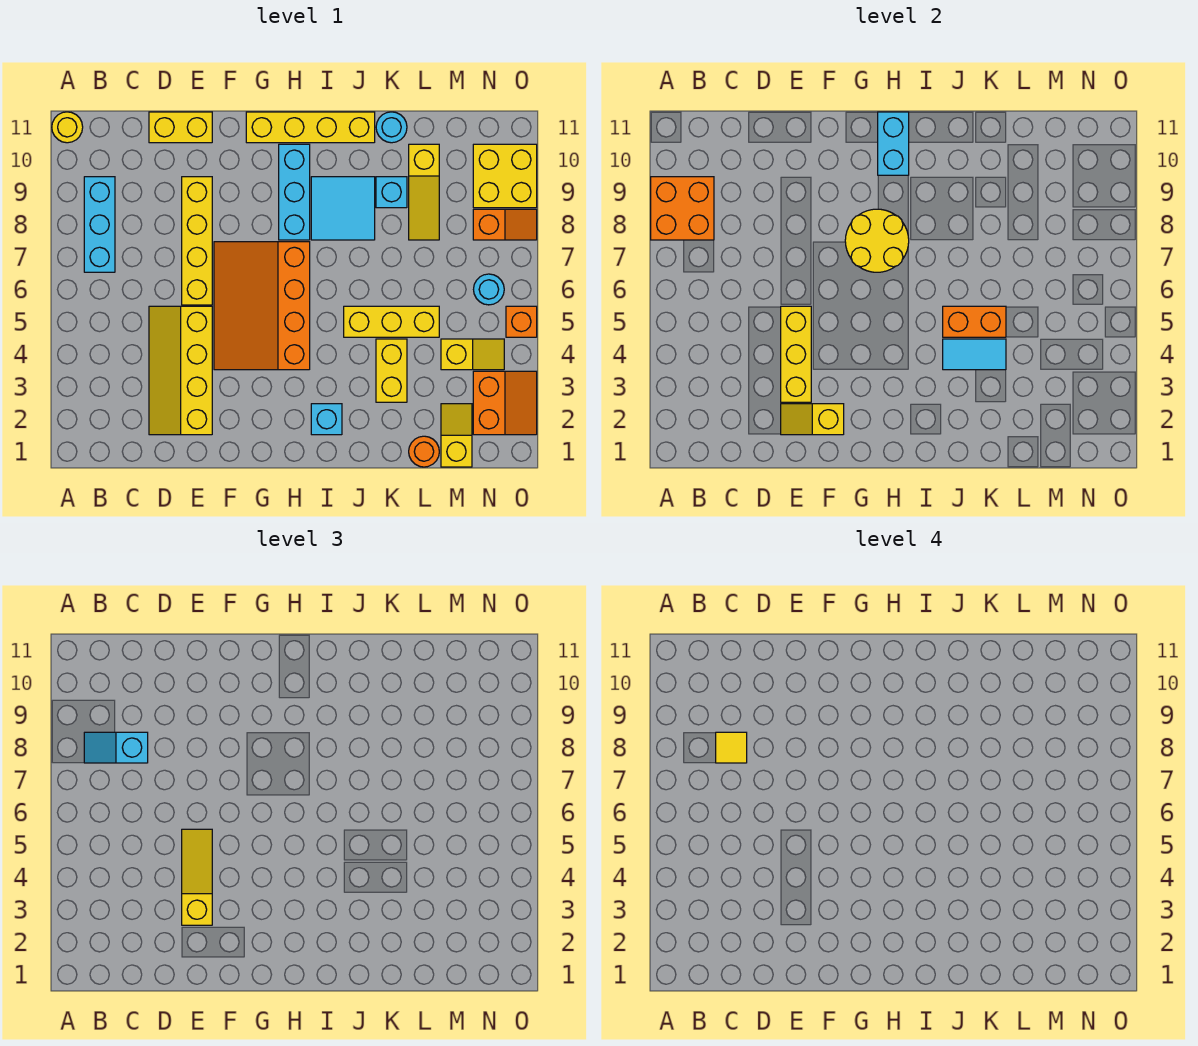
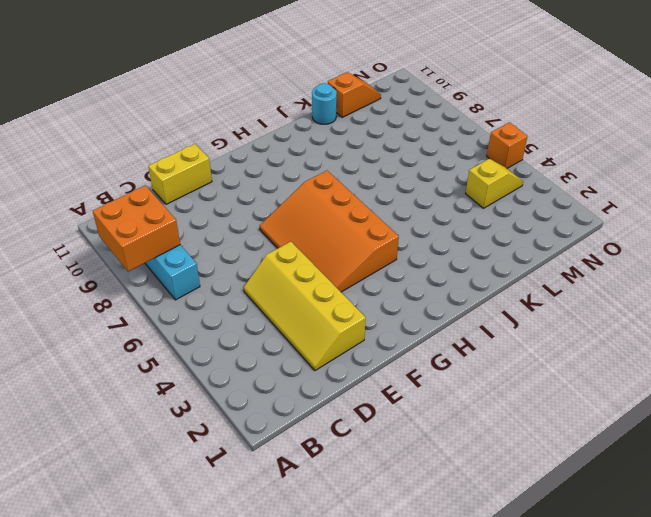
orange 1x2 slope [328,72,381,117] -> orange 1x2 slope moved to [473,209,537,240]
none -> yellow 1x1 round brick [52,112,83,143]
none -> yellow 1x4 brick [182,177,212,305]
none -> yellow 1x4 brick [246,112,375,143]
none -> cyan 1x3 brick [279,144,310,240]

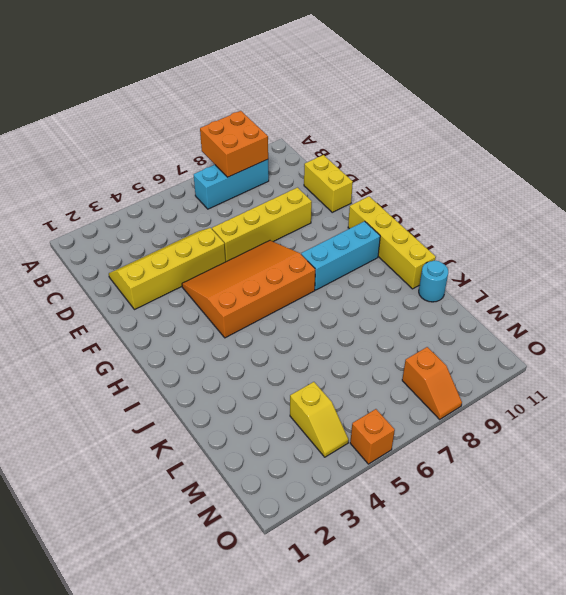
none -> yellow 1x1 round brick [52,112,83,143]
none -> cyan 1x1 brick [311,404,342,435]
none -> cyan 2x2 tile [311,177,375,240]
none -> yellow 1x3 brick [344,306,439,337]

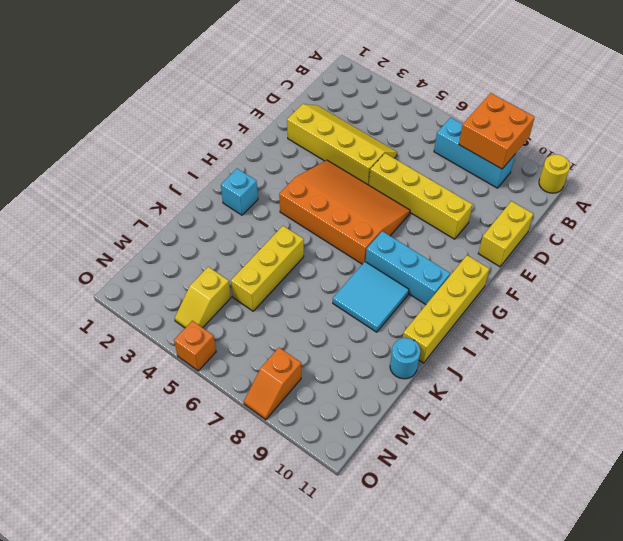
none -> yellow 1x2 brick [376,339,407,402]
none -> cyan 1x1 brick [376,177,407,208]
none -> orange 1x1 round brick [409,436,439,467]
none -> yellow 1x3 slope [409,144,439,240]

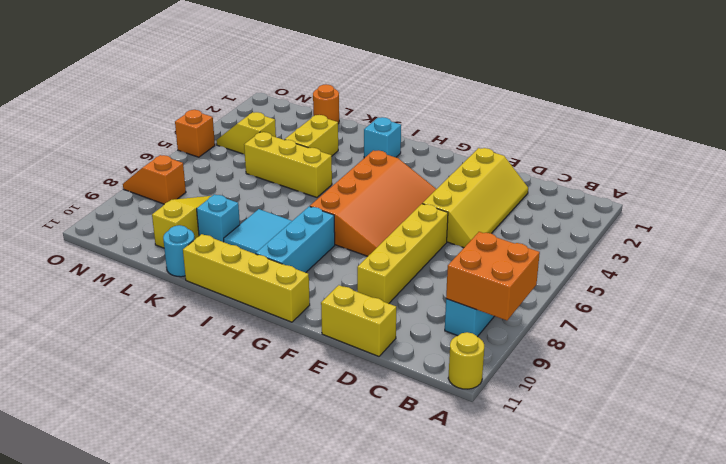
none -> yellow 1x2 slope [441,404,472,467]
none -> orange 2x2 slope [473,371,537,435]
none -> cyan 1x1 round brick [474,274,504,305]
none -> yellow 2x2 brick [473,144,537,208]

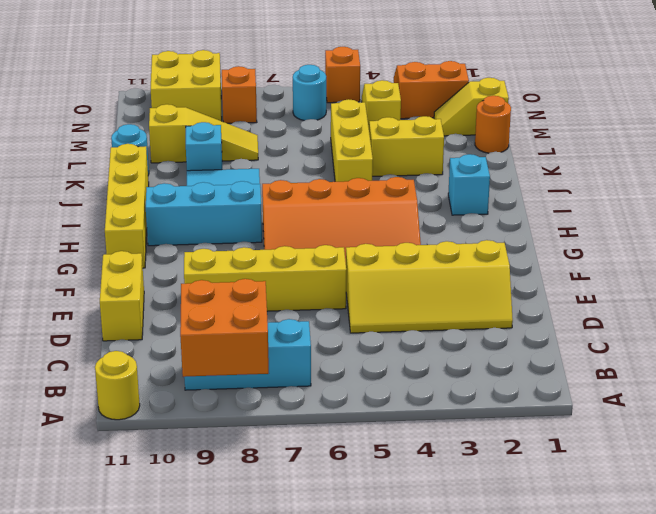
none -> yellow 1x2 slope [781,404,844,435]
none -> yellow 1x3 brick [781,306,811,402]
none -> yellow 2x2 round brick [845,209,909,272]
none -> cyan 1x2 brick [878,112,909,175]

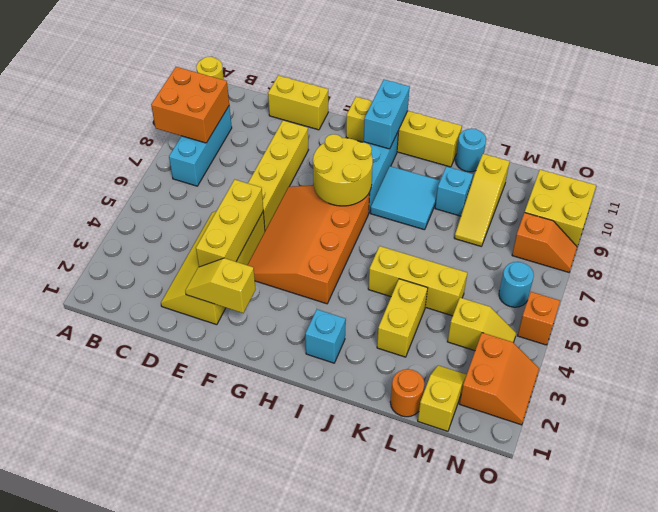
none -> cyan 1x2 tile [943,339,1006,370]
none -> orange 1x2 brick [943,306,1006,337]
none -> cyan 1x2 slope [84,732,148,763]
none -> yellow 1x3 slope [182,829,212,925]

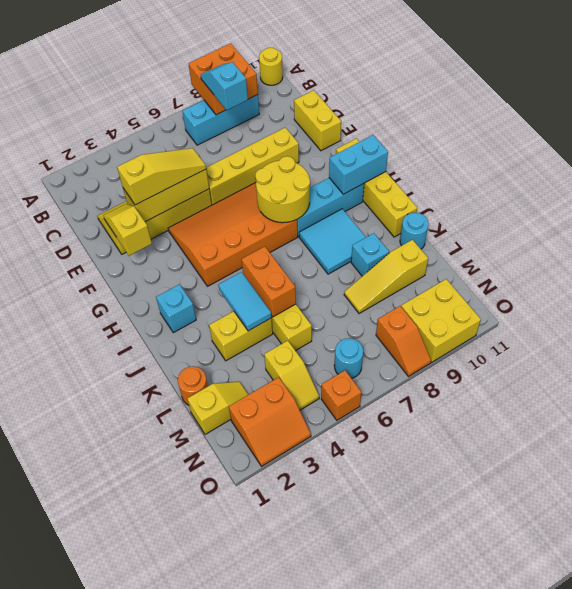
none -> yellow 1x1 tile [716,732,747,763]

